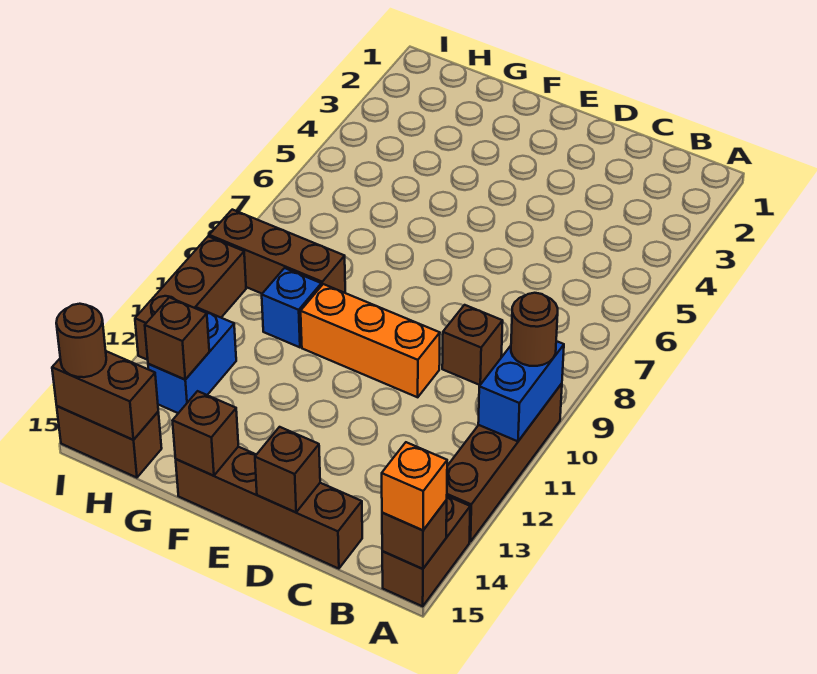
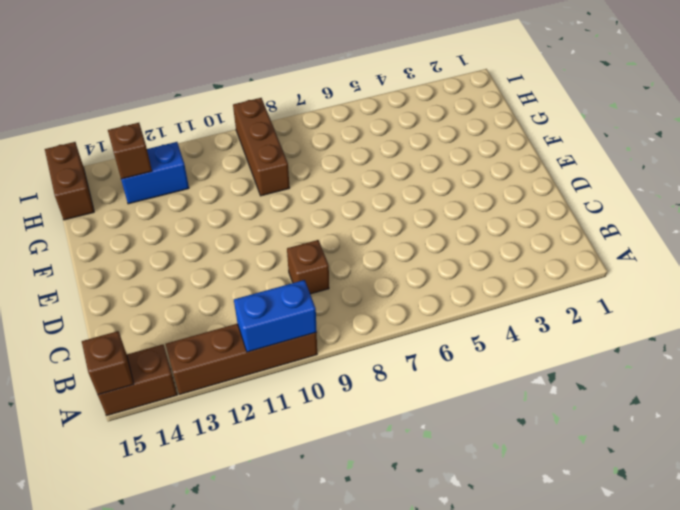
none -> brown 1x4 brick [176,447,362,569]
none -> orange 1x3 brick [301,284,440,397]
none -> blue 1x1 brick [262,268,321,347]

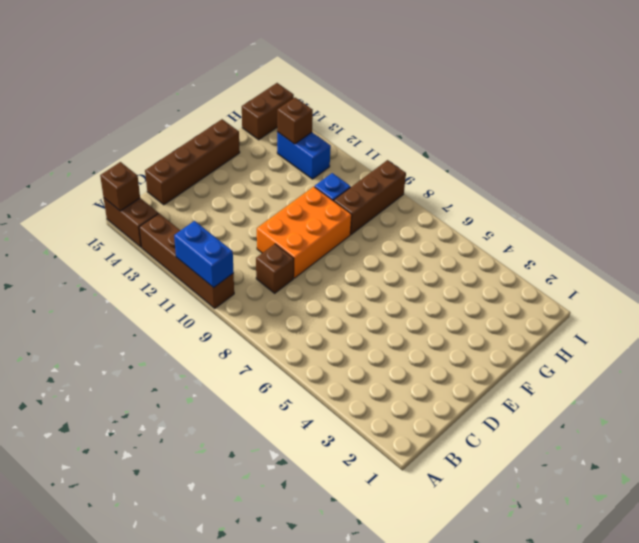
orange 2x3 brick [257,187,352,278] -> orange 1x3 brick [301,284,440,397]
none -> brown 1x3 brick [135,236,246,360]
none -> brown 1x1 brick [255,427,320,512]
none -> brown 1x1 brick [172,391,238,476]

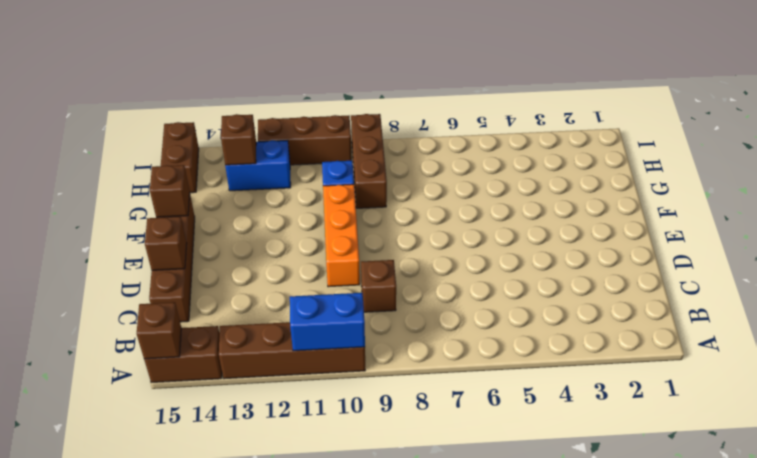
none -> brown 1x2 brick [52,351,158,440]
none -> brown 1x1 round brick [511,293,558,366]
none -> orange 1x1 brick [382,442,447,530]

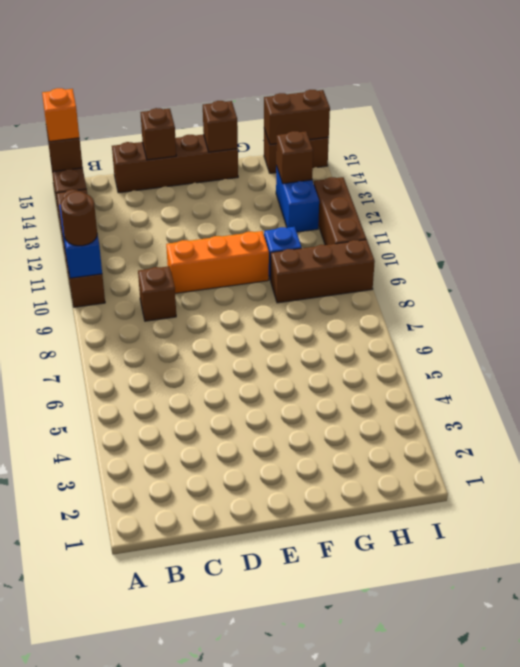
none -> brown 1x1 round brick [56,304,106,377]

